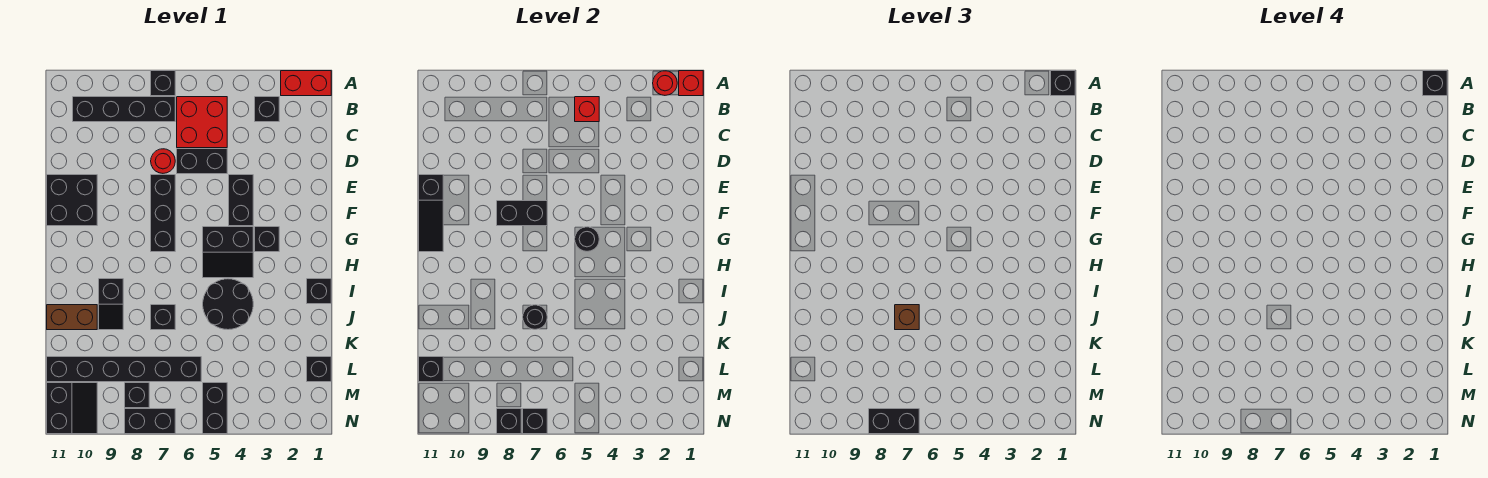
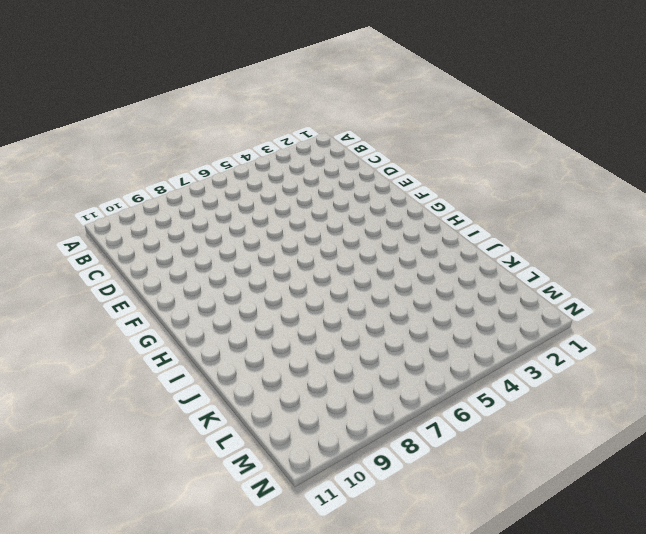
none -> red 1x2 brick [281,71,331,96]
none -> black 1x1 brick [151,71,175,96]
none -> black 1x1 brick [255,97,279,122]
none -> red 2x2 brick [177,97,227,148]

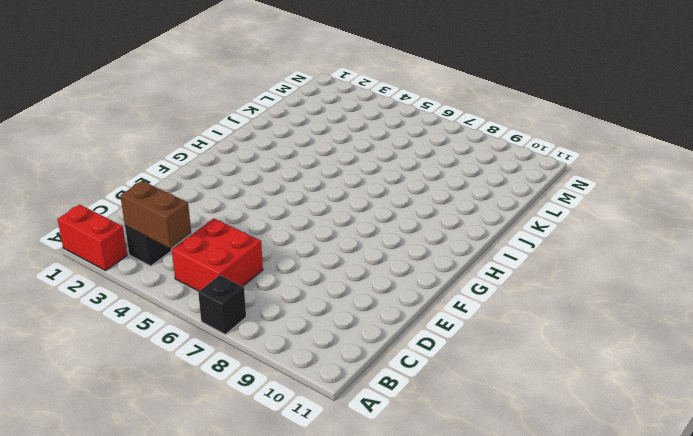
brown 1x2 brick [120,181,191,248] -> brown 1x2 brick moved to [47,305,97,330]
none -> black 1x4 brick [73,97,175,122]
none -> black 1x2 brick [177,149,227,174]
none -> red 1x1 round brick [151,149,175,173]
none -> black 1x2 brick [229,175,253,226]

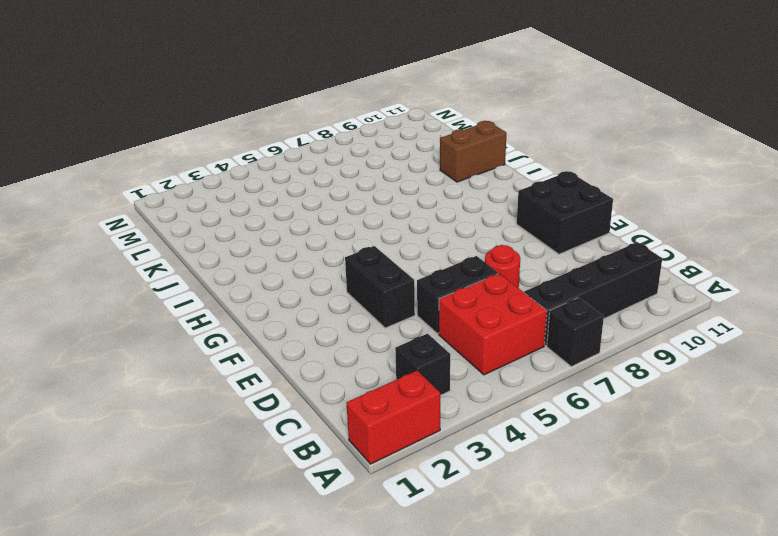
none -> black 1x3 brick [151,175,175,252]
none -> black 1x1 brick [255,227,279,252]
none -> black 2x2 slope [203,227,253,278]
none -> black 1x1 brick [307,279,331,304]

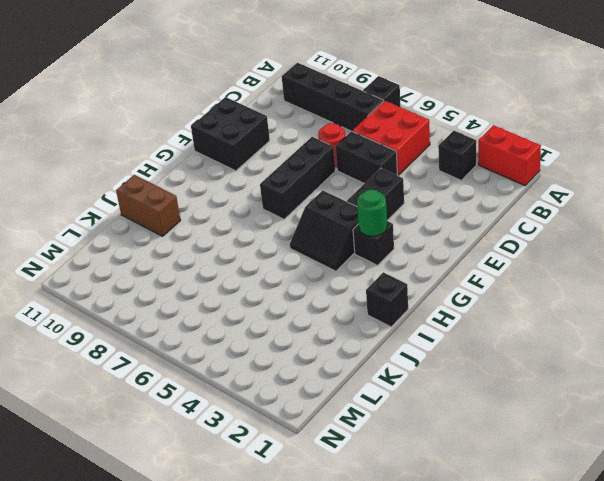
green 1x1 round brick [357,190,387,236] -> none
none -> black 2x2 round brick [203,279,253,330]
none -> black 1x2 slope [99,279,123,330]
none -> black 1x1 brick [151,305,175,330]
none -> black 1x1 brick [307,357,331,382]

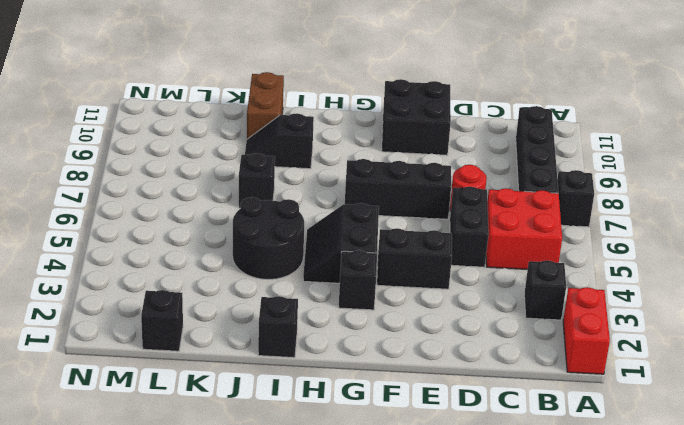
none -> black 1x6 brick [47,357,201,382]
none -> black 1x2 brick [203,383,227,434]
none -> black 1x1 brick [125,383,149,408]
none -> black 2x2 slope [47,383,97,434]

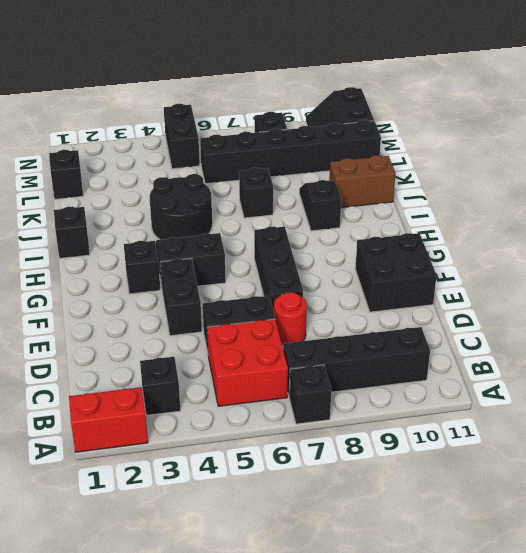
none -> black 1x2 brick [125,409,175,434]
none -> red 1x1 brick [679,71,703,96]
none -> red 1x1 round brick [653,71,677,95]
none -> red 1x1 brick [575,97,599,122]

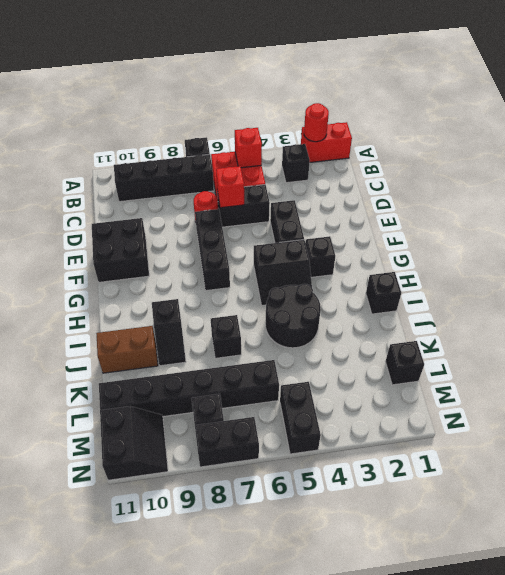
red 1x1 brick [216,166,244,208] -> red 1x1 brick moved to [679,71,703,96]
none -> black 1x3 slope [419,175,443,252]
none -> black 1x2 brick [497,201,547,226]
none -> black 1x1 round brick [575,227,599,251]
none -> black 1x1 round brick [523,305,547,329]

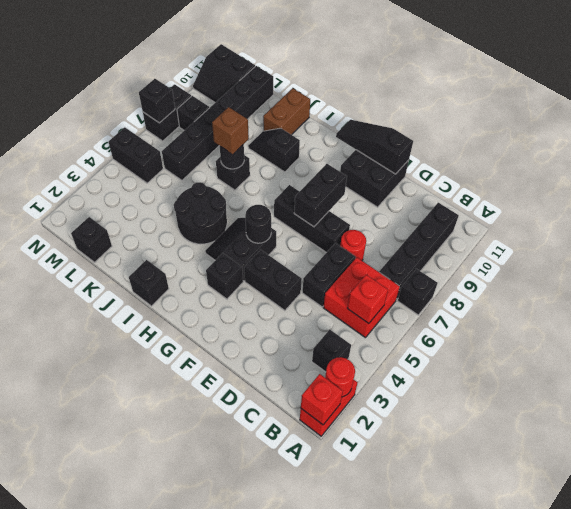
none -> black 1x1 brick [419,357,443,382]
none -> black 1x1 brick [497,409,521,434]
none -> black 1x1 brick [1051,71,1075,96]
none -> black 1x2 brick [869,409,919,434]

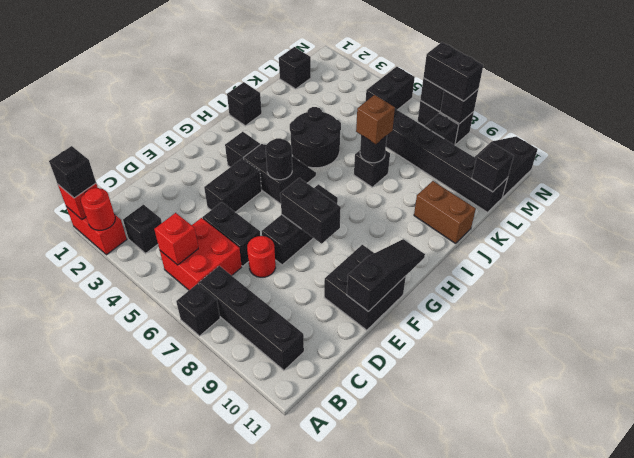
none -> black 1x2 slope [99,279,123,330]
none -> black 1x1 brick [1423,71,1447,96]

